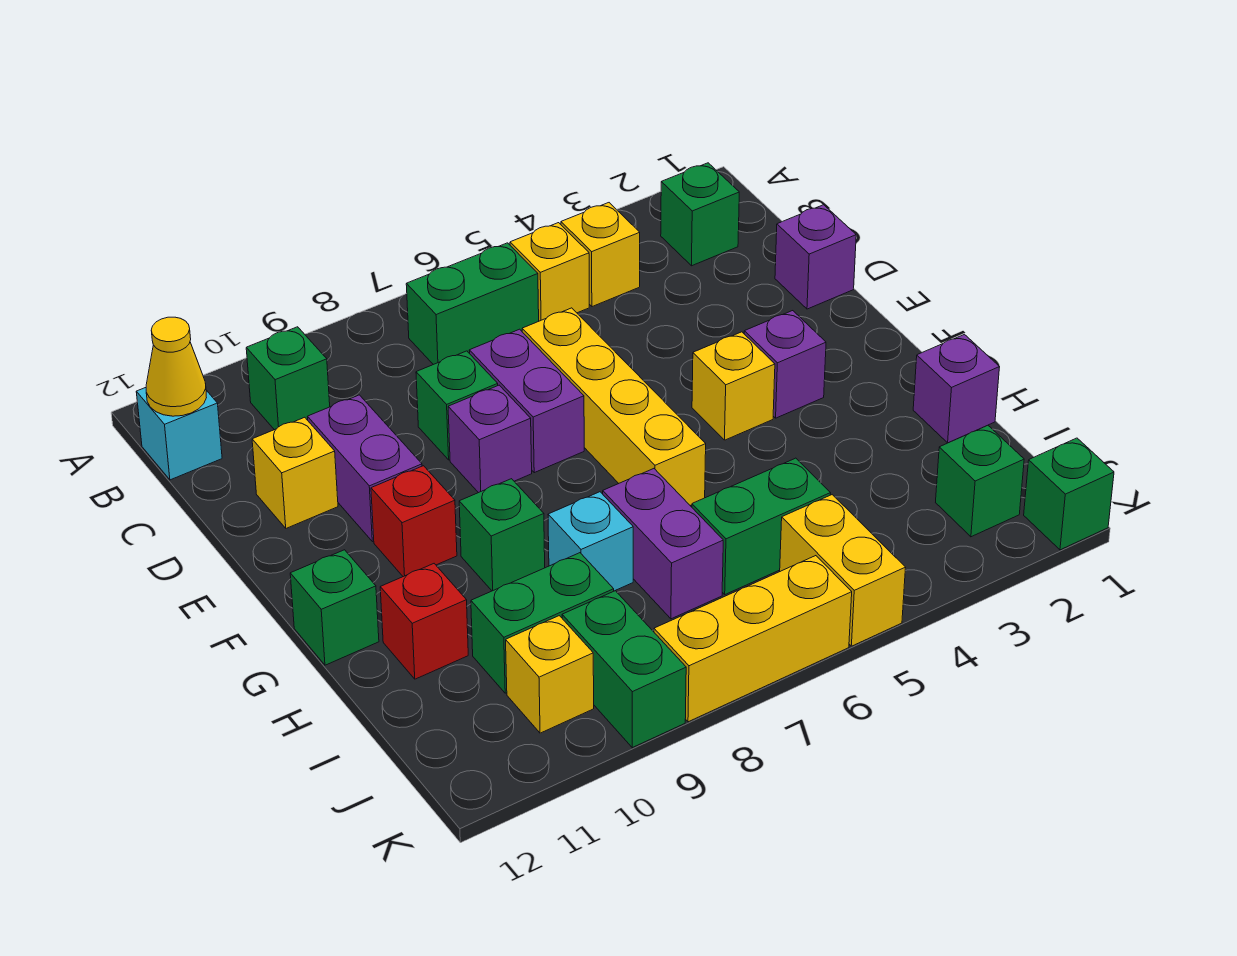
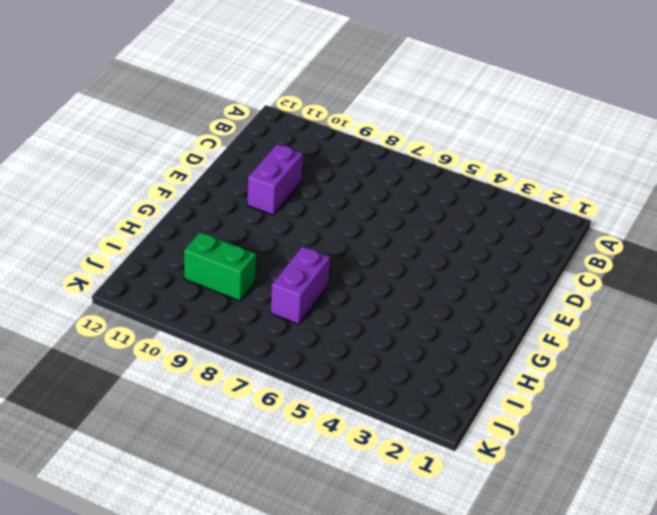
none -> green 1x1 brick [661,163,739,266]
none -> yellow 1x1 brick [561,203,640,307]
none -> yellow 1x1 brick [510,223,589,321]
none -> green 1x2 brick [406,243,539,365]

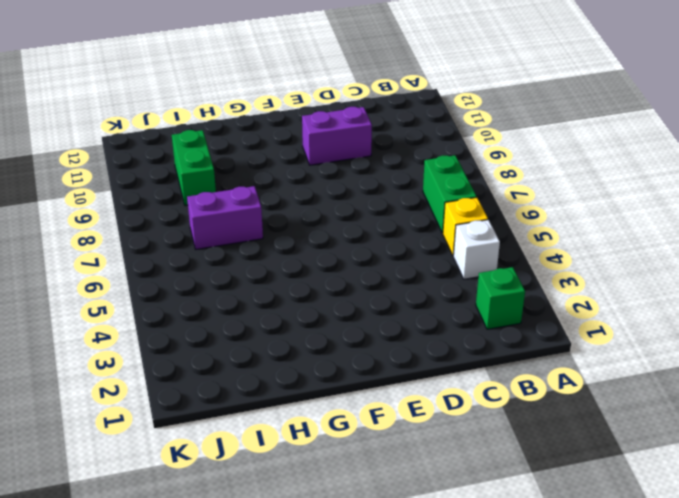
white 1x1 brick [453,220,500,279] -> yellow 1x1 brick [561,203,640,307]
none -> green 1x1 brick [246,327,330,430]
none -> cyan 1x1 brick [136,388,222,480]
none -> purple 1x1 brick [775,205,856,309]
none -> yellow 1x4 brick [522,308,706,505]

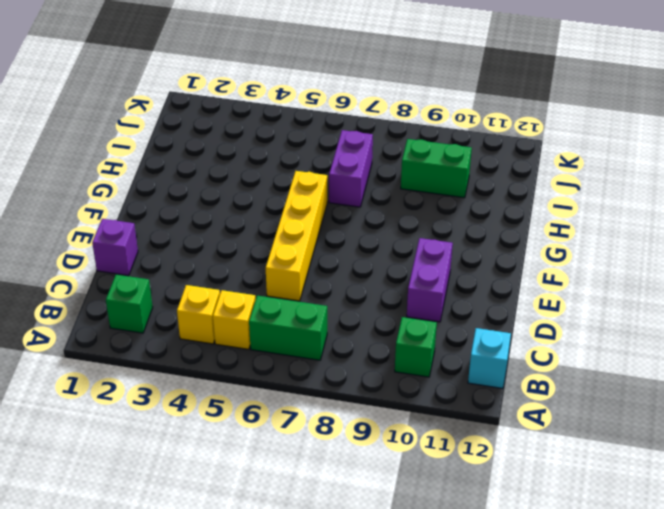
none -> purple 1x2 brick [469,329,584,473]
none -> green 1x1 brick [416,351,498,460]
none -> yellow 1x1 brick [252,417,338,528]
none -> purple 1x1 brick [448,385,532,493]

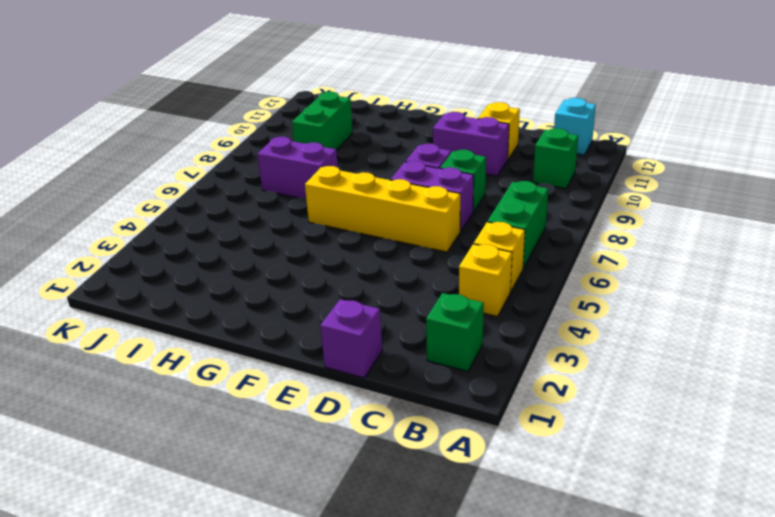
none -> purple 1x1 brick [744,311,826,418]
none -> yellow 1x1 brick [692,332,775,440]
none -> red 1x1 brick [371,466,457,577]
none -> green 1x1 brick [459,479,545,591]

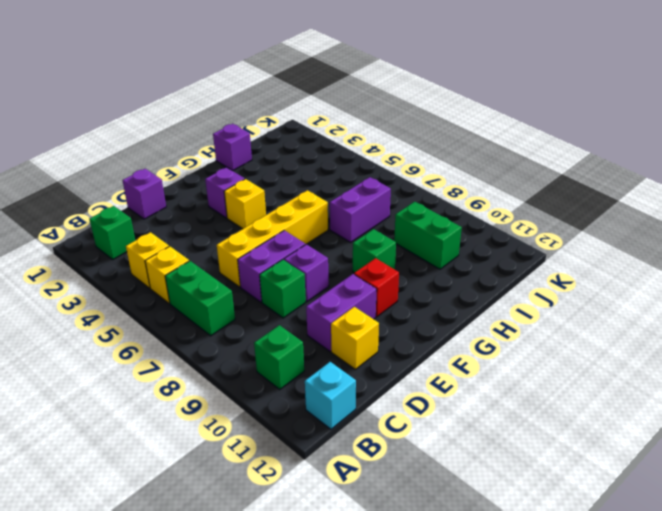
none -> green 1x1 brick [290,550,379,665]
none -> cyan 1x1 brick [548,492,633,591]
none -> red 1x1 brick [380,564,468,679]
none -> green 1x2 brick [692,458,831,594]

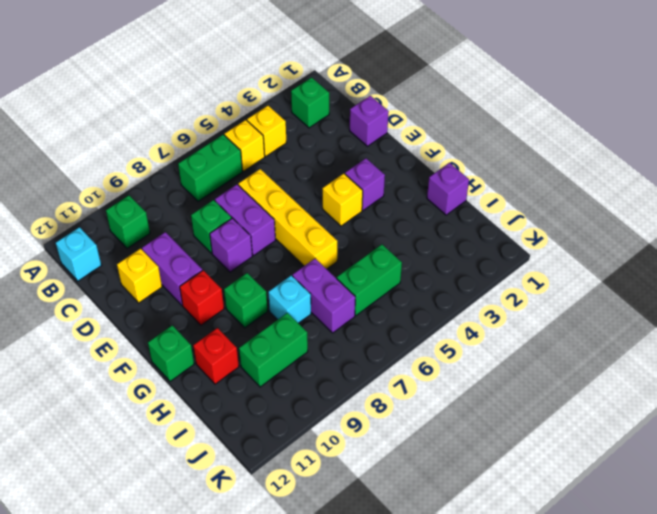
none -> green 1x1 brick [936,425,1024,537]
none -> yellow 1x2 brick [780,495,906,646]
none -> green 1x2 brick [562,591,686,748]
none -> yellow 1x1 brick [506,616,594,733]

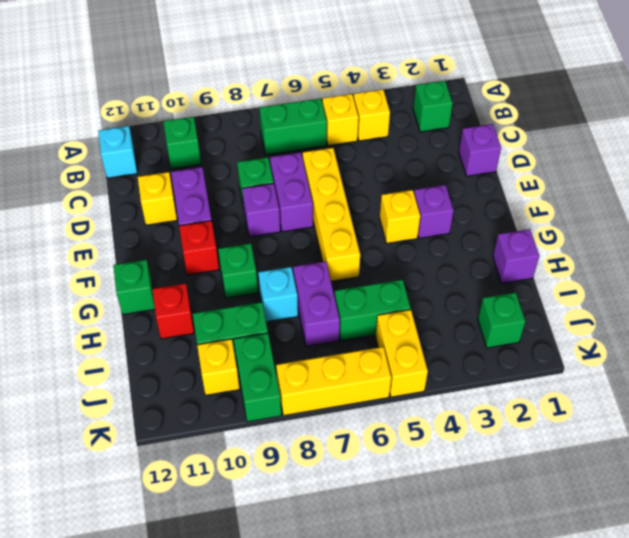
none -> green 1x1 brick [1024,438,1114,550]
none -> yellow 1x1 cone [146,317,206,416]

